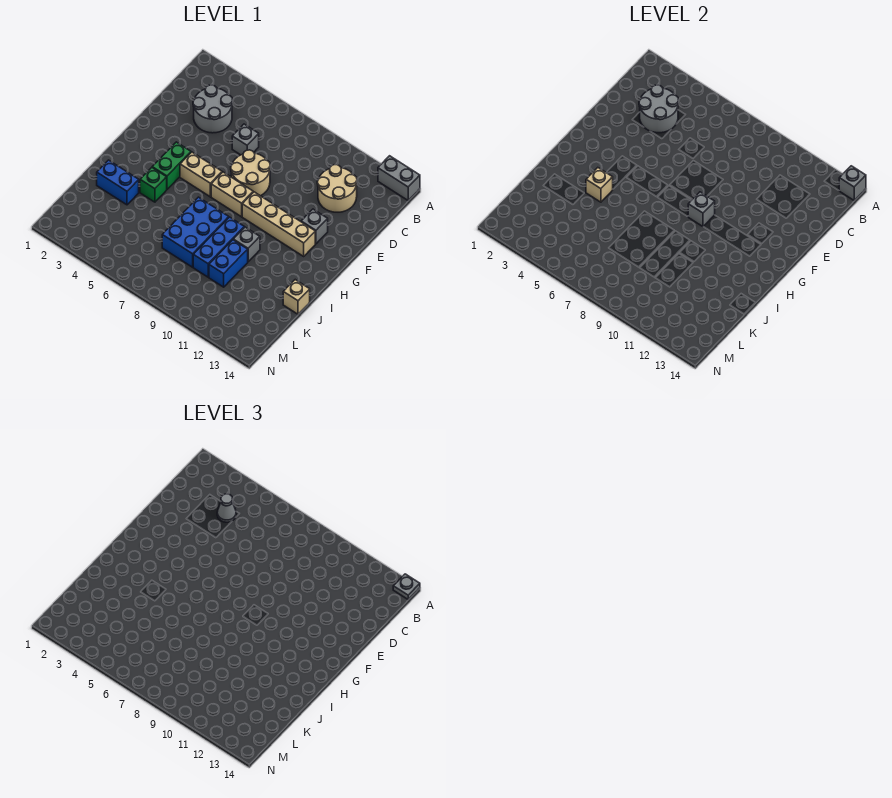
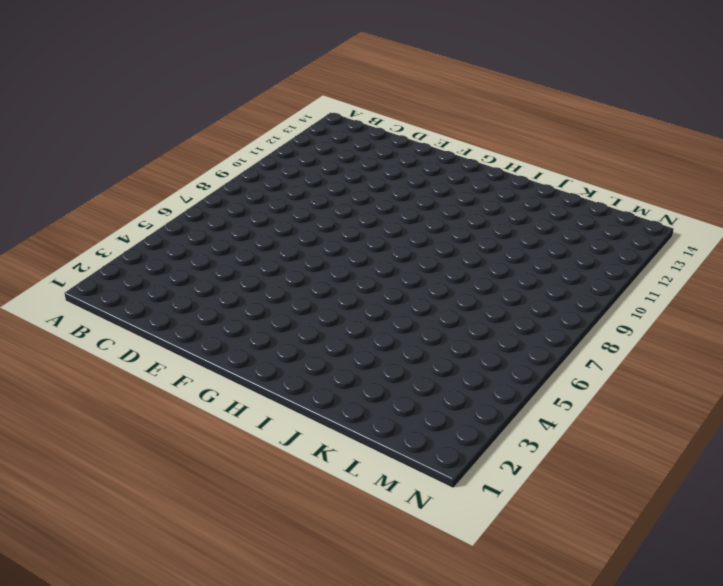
none -> grey 1x2 brick [378,156,420,200]
none -> grey 2x2 round brick [193,85,233,133]
none -> tan 2x2 round brick [317,165,357,212]

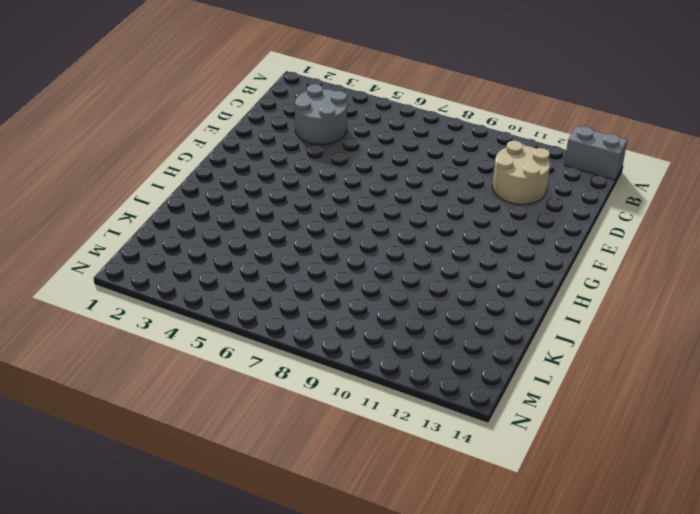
none -> grey 1x1 brick [232,124,259,155]
none -> tan 2x2 round brick [231,150,270,196]
none -> grey 1x1 brick [301,209,328,244]

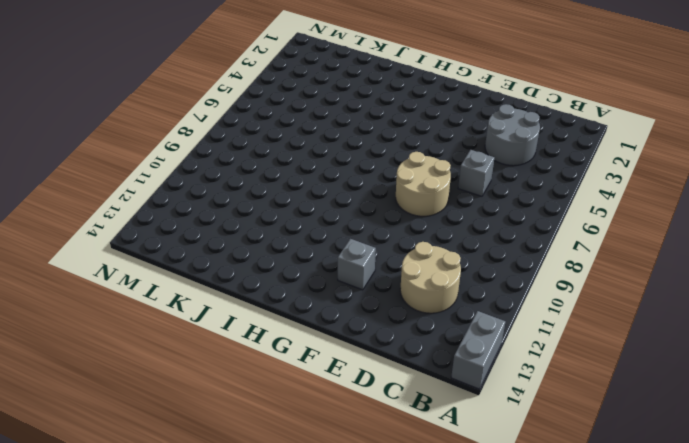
none -> green 1x2 brick [152,142,191,189]
none -> tan 1x2 brick [180,152,222,197]
none -> tan 1x2 brick [211,172,253,217]

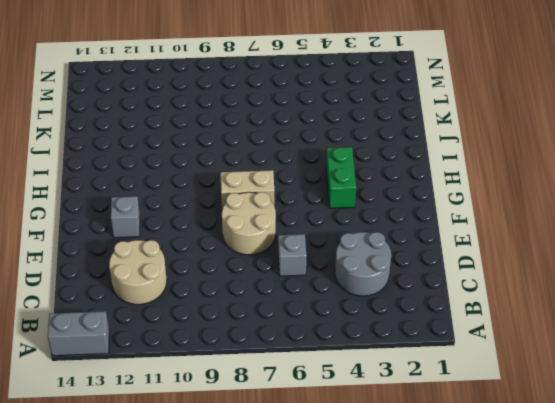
none -> tan 1x2 brick [180,152,222,197]
none -> tan 1x4 brick [242,192,315,256]
none -> green 1x1 brick [140,168,167,202]

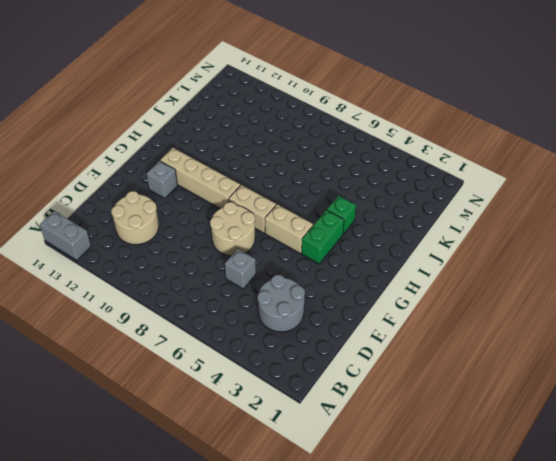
none -> blue 2x3 brick [162,197,229,267]
none -> blue 1x3 brick [193,217,244,277]
none -> grey 1x1 brick [233,227,260,262]

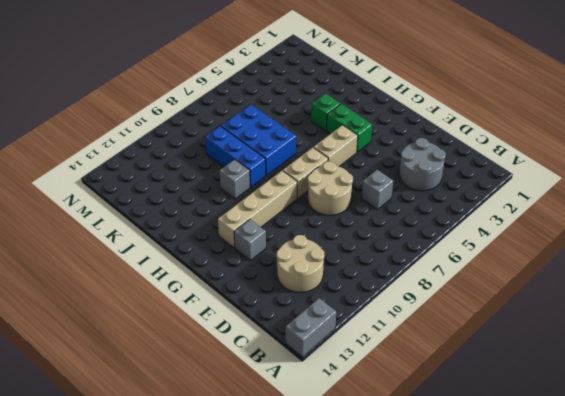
none -> blue 1x2 brick [97,160,139,205]
none -> blue 1x2 brick [209,240,248,287]
none -> tan 1x1 brick [283,280,310,314]

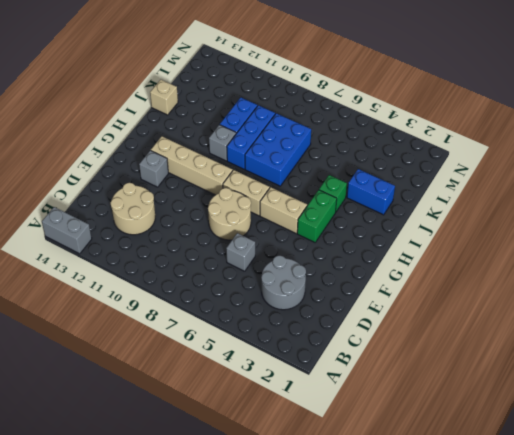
none -> grey 1x1 brick [839,166,866,200]
none -> grey 2x2 round brick [639,85,679,133]
none -> grey 1x1 brick [688,192,715,226]

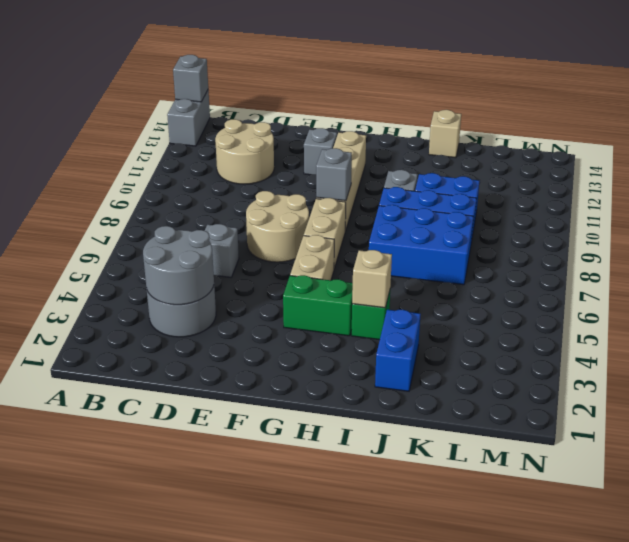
none -> grey 1x1 plate [393,574,420,599]
none -> grey 1x1 cone [217,494,236,522]

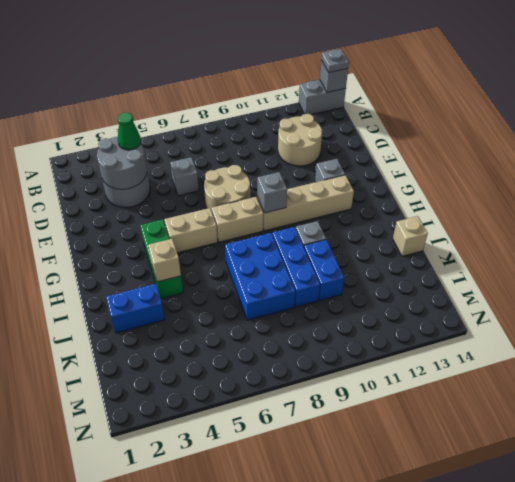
green 1x1 cone [118,113,141,150] -> grey 1x1 cone [217,494,236,522]

